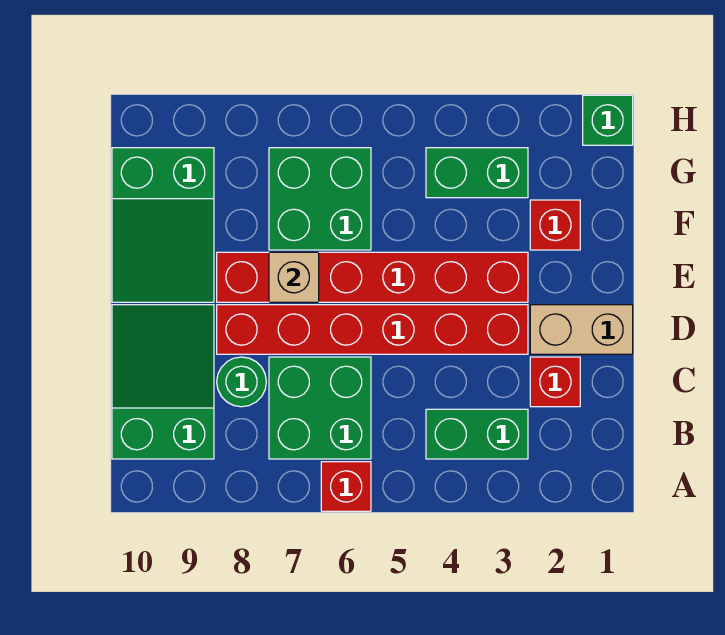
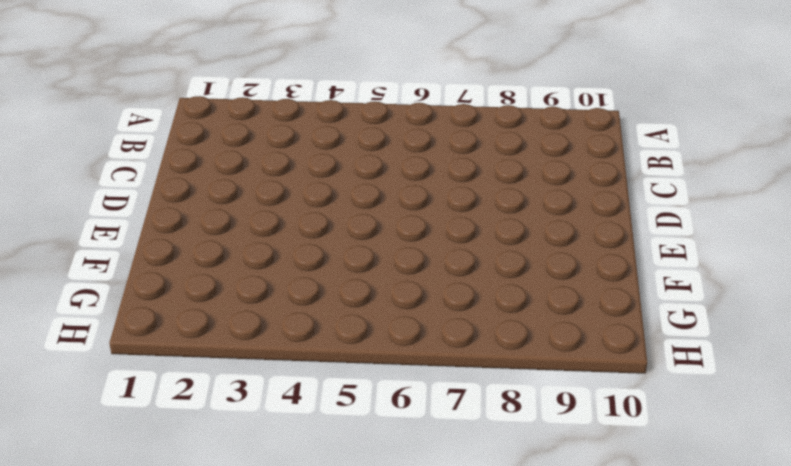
none -> red 1x1 brick [321,462,371,511]
none -> green 1x2 brick [426,409,528,459]
none -> green 2x2 brick [269,357,371,459]

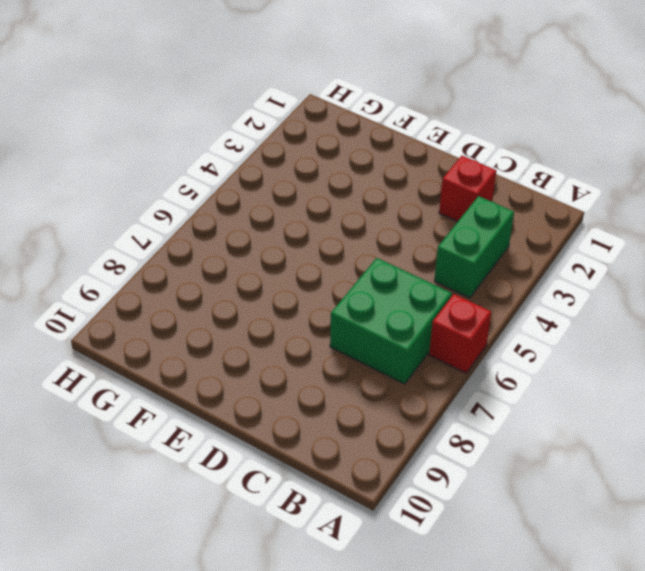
none -> green 2x3 slope [112,305,214,459]
none -> green 1x1 round brick [217,357,266,407]
none -> tan 1x2 brick [530,305,633,354]

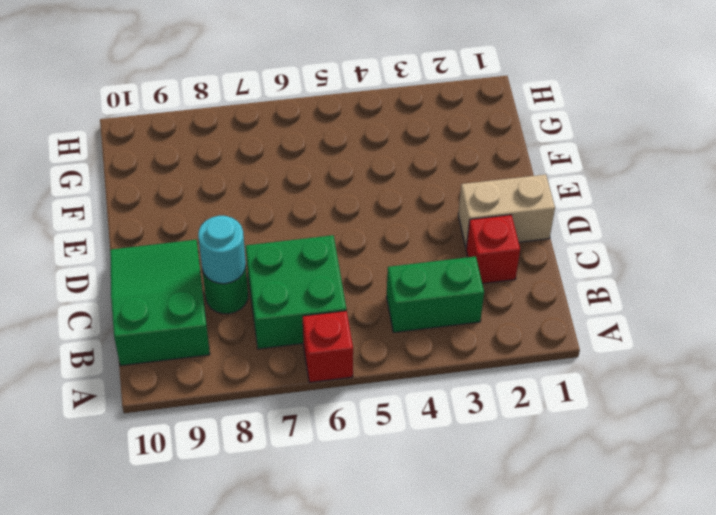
cyan 1x1 round brick [198,216,246,284] -> none
none -> red 1x6 brick [217,305,528,354]
none -> red 1x6 brick [217,252,528,302]
none -> green 2x3 slope [112,148,214,302]

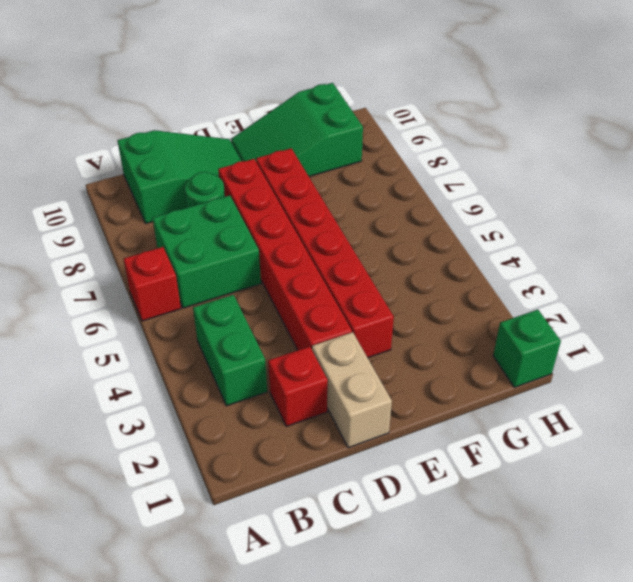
none -> red 1x1 brick [530,200,580,250]
none -> green 2x2 brick [269,148,371,250]
none -> green 1x2 brick [426,148,528,198]

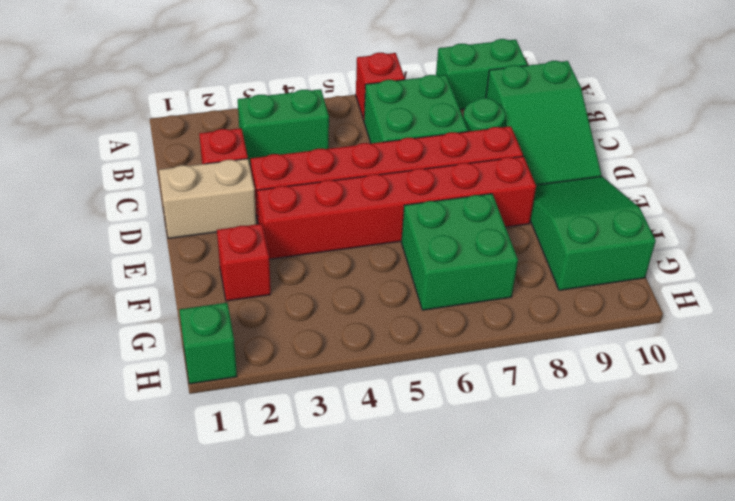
green 1x2 brick [436,39,527,109] -> green 1x2 brick moved to [426,148,528,198]
none -> tan 1x1 brick [269,252,319,302]

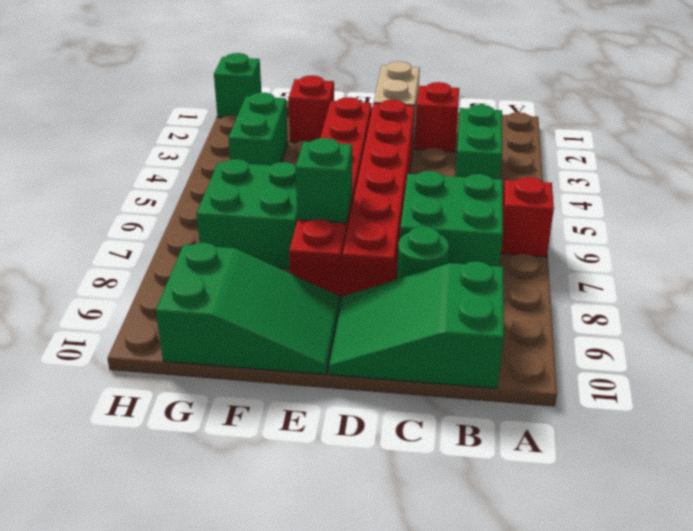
green 1x1 brick [296,138,352,223] -> tan 1x1 brick [269,252,319,302]

